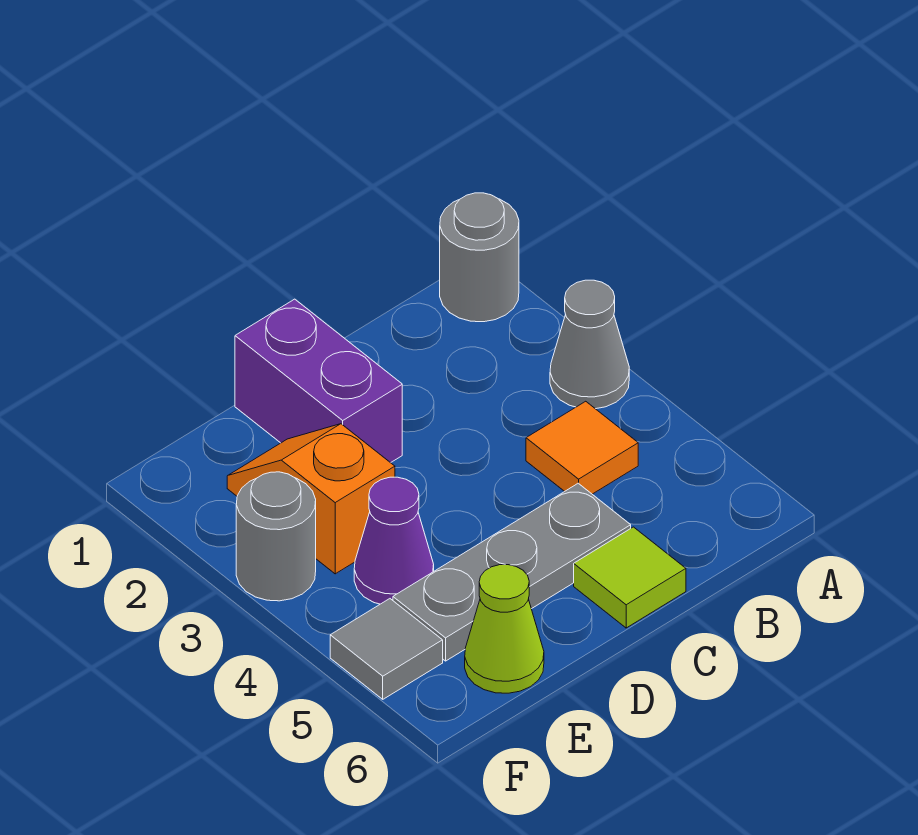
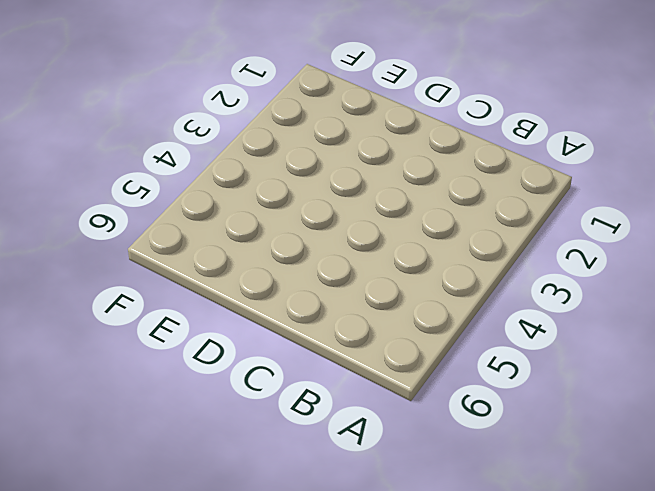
none -> grey 1x1 round brick [440,193,519,322]
none -> grey 1x1 cone [550,280,629,409]

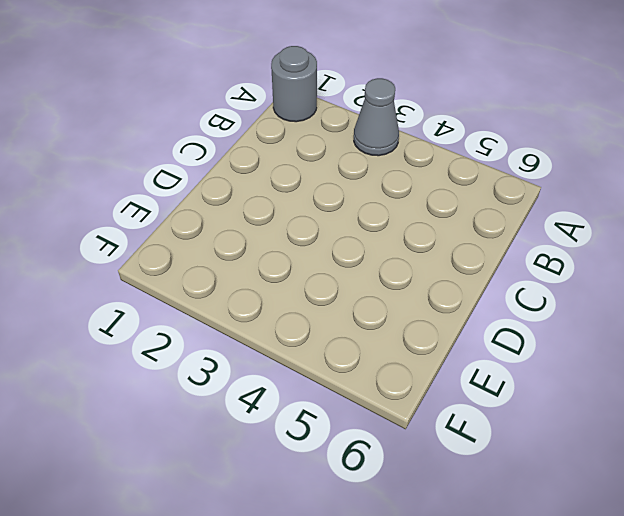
none -> orange 1x1 tile [526,401,638,494]
none -> grey 1x3 plate [393,483,631,661]

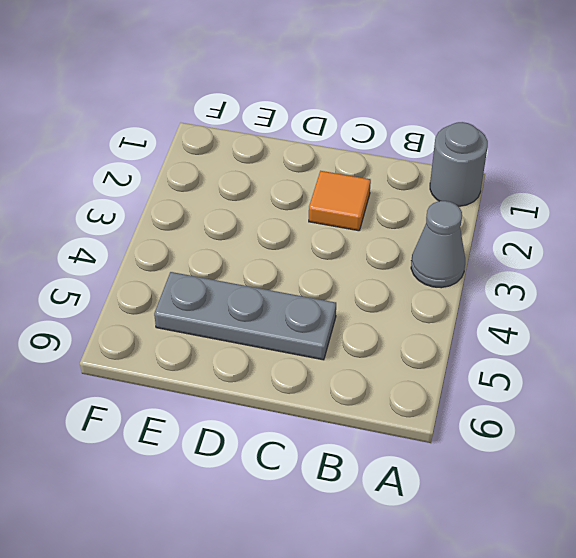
orange 1x1 tile [309,171,371,231] -> orange 1x1 tile moved to [526,401,638,494]
none -> lime 1x1 tile [574,527,686,628]
none -> purple 1x2 brick [235,299,402,463]

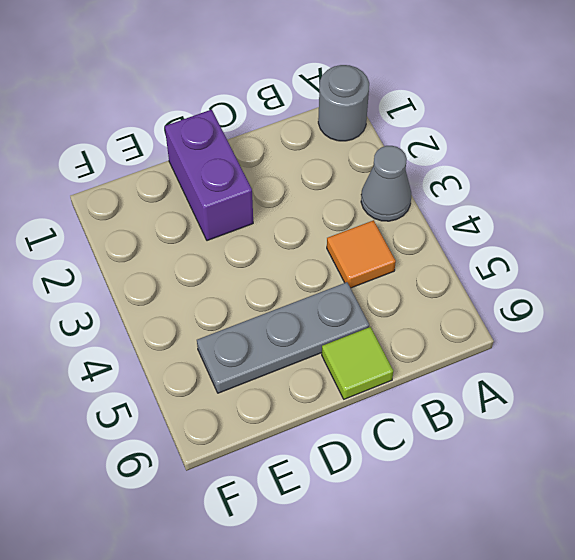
none -> orange 1x2 slope [227,424,395,574]
none -> purple 1x1 cone [354,477,434,604]

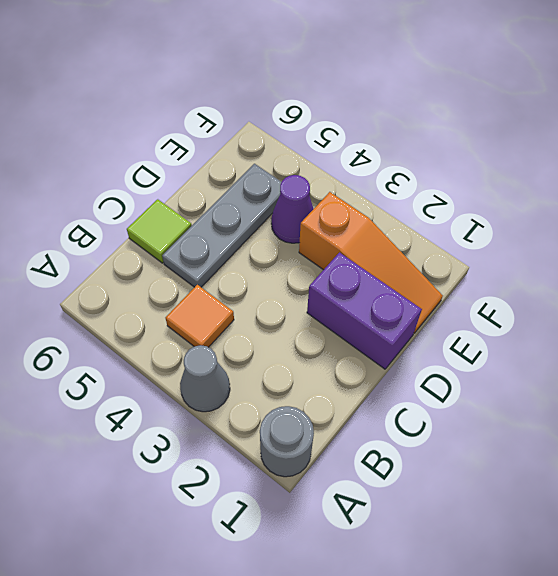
orange 1x3 slope [299,192,443,333] -> orange 1x2 slope [227,424,395,574]
none -> lime 1x1 cone [465,565,544,693]
none -> grey 1x1 round brick [236,472,316,601]

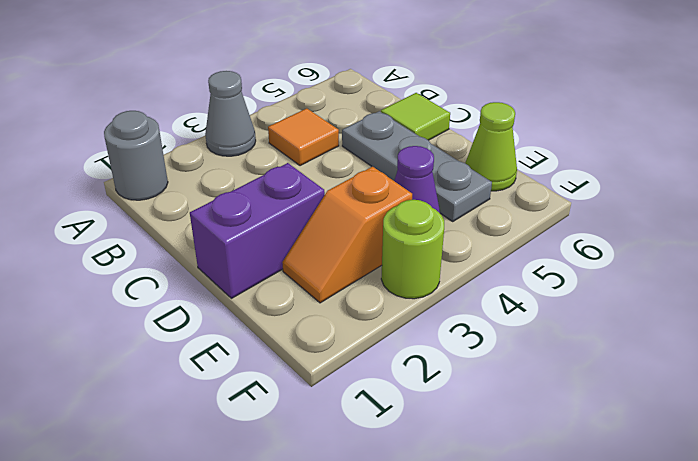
lime 1x1 round brick [381,200,444,299] -> grey 1x1 round brick [236,472,316,601]
none -> grey 1x1 tile [330,599,443,699]

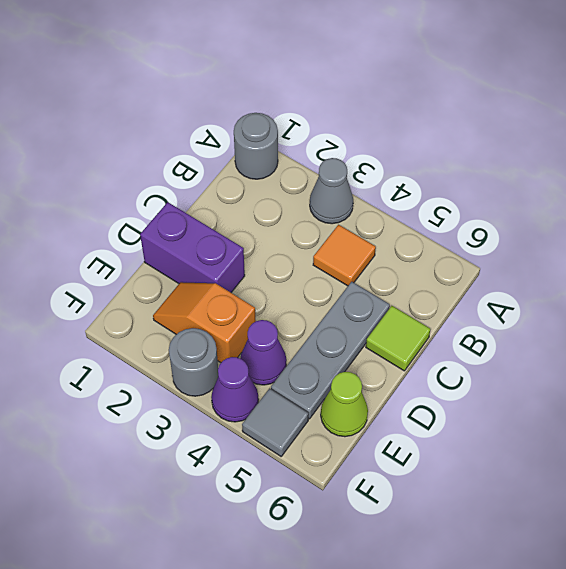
purple 1x1 cone [211,357,259,422] -> none

